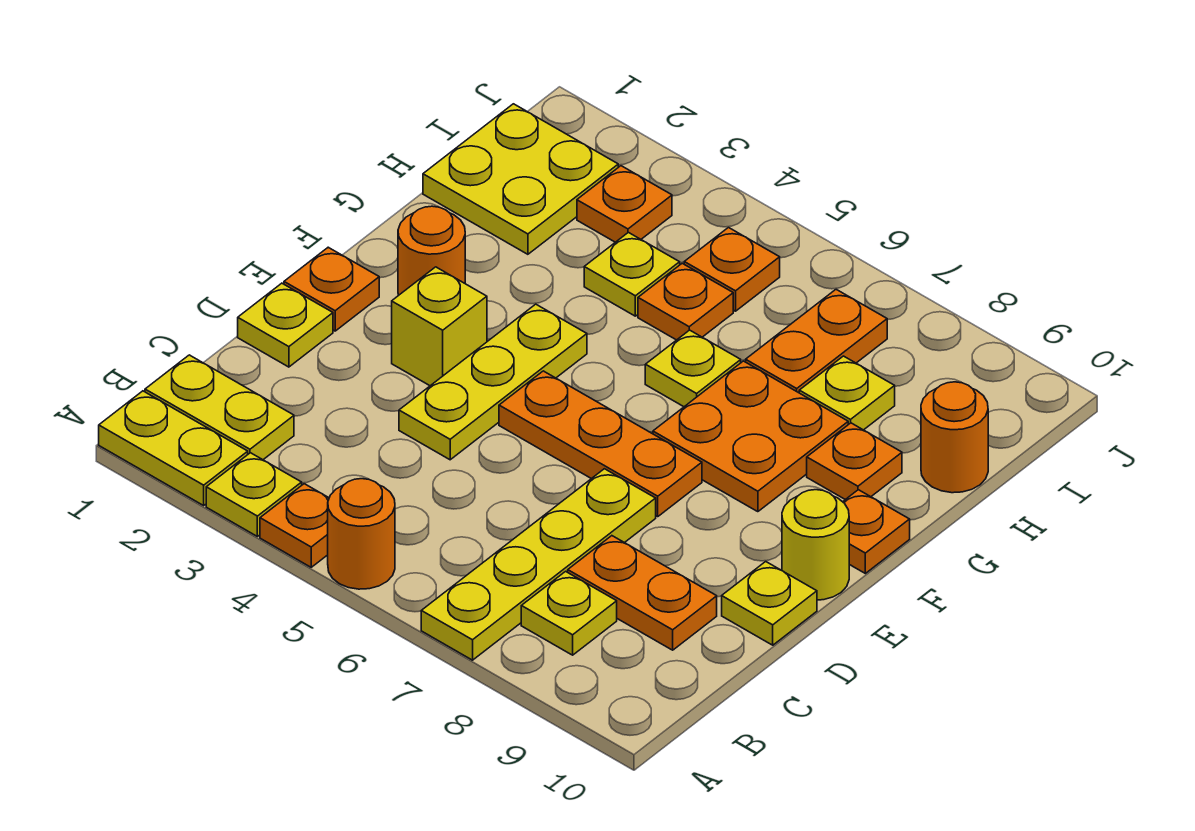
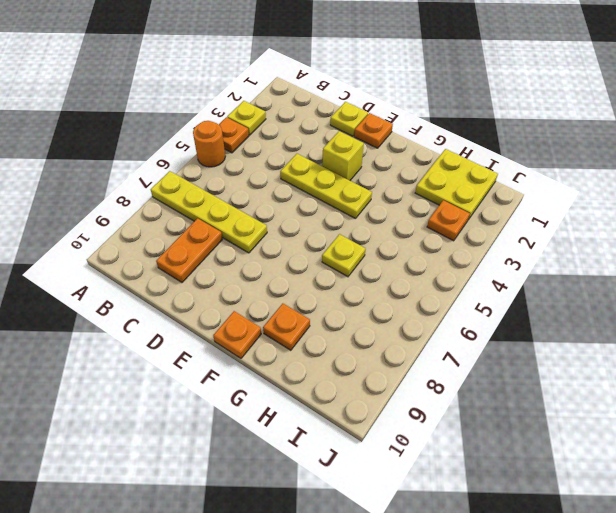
none -> yellow 1x2 plate [99,391,248,505]
none -> yellow 1x2 plate [145,355,294,460]
none -> yellow 1x1 plate [521,571,617,655]

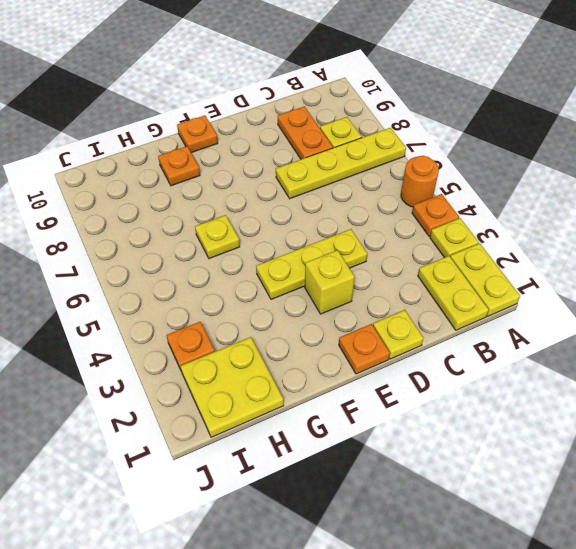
none -> yellow 1x1 plate [722,562,817,645]
none -> orange 1x3 plate [499,371,702,516]
none -> yellow 1x1 round brick [782,490,849,600]

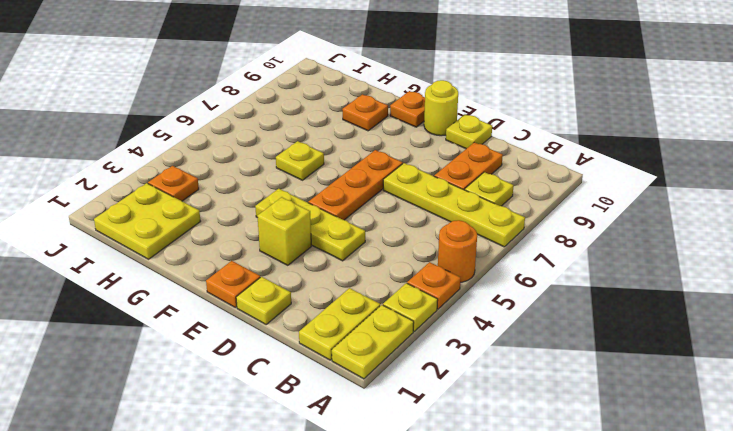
none -> orange 1x1 round brick [398,206,465,296]
none -> orange 2x2 plate [653,361,848,512]
none -> yellow 1x1 plate [584,232,680,316]

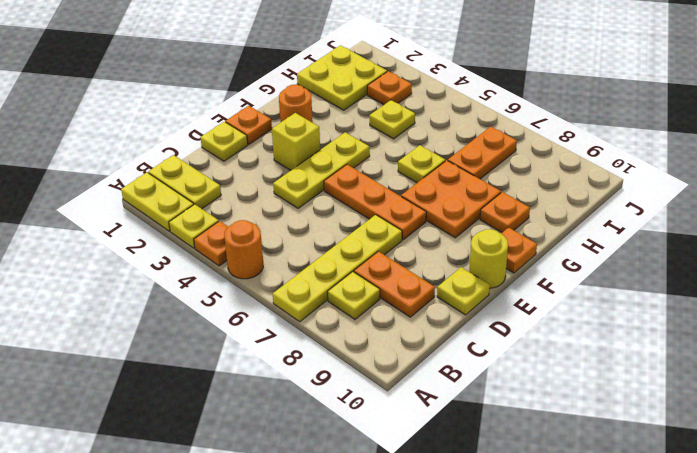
none -> orange 1x1 plate [638,263,733,340]
none -> yellow 1x1 plate [799,356,895,430]
none -> orange 1x1 round brick [921,382,988,493]

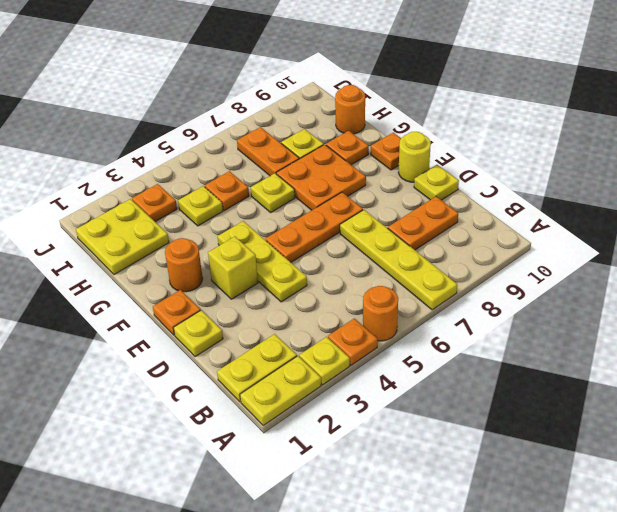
none -> yellow 1x1 plate [521,571,617,655]
none -> orange 1x1 plate [684,228,780,311]

